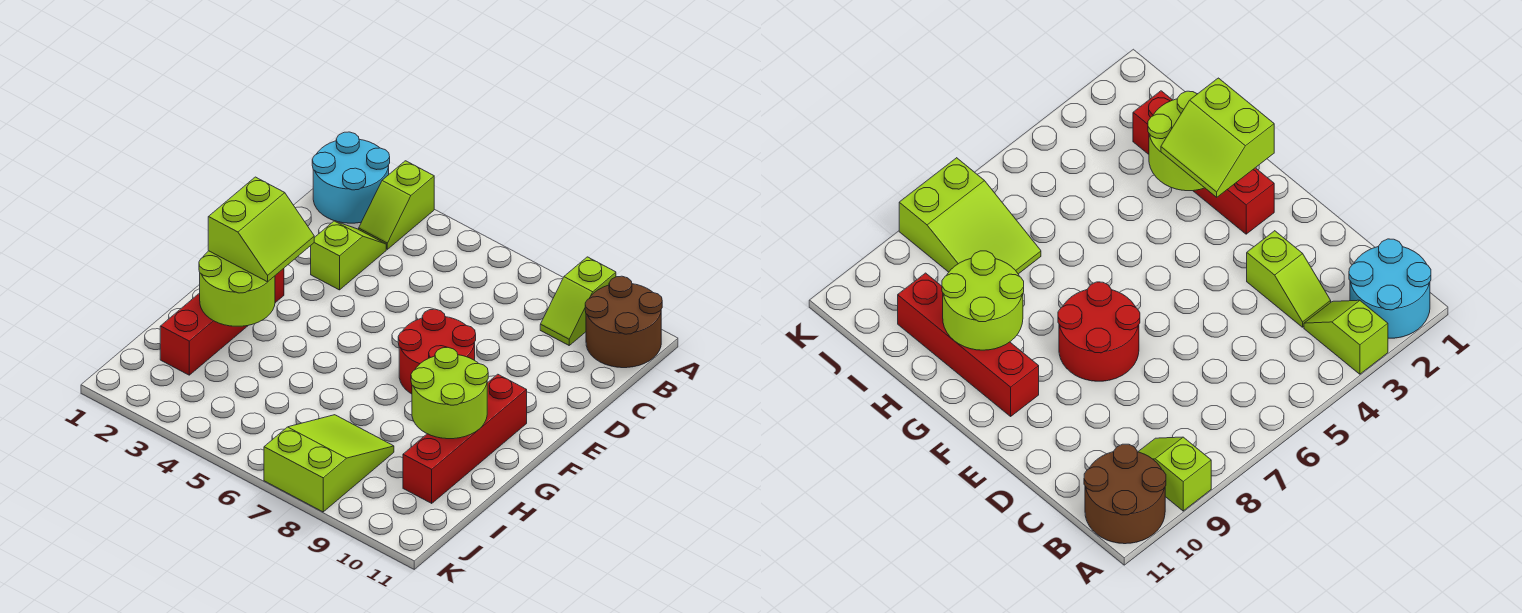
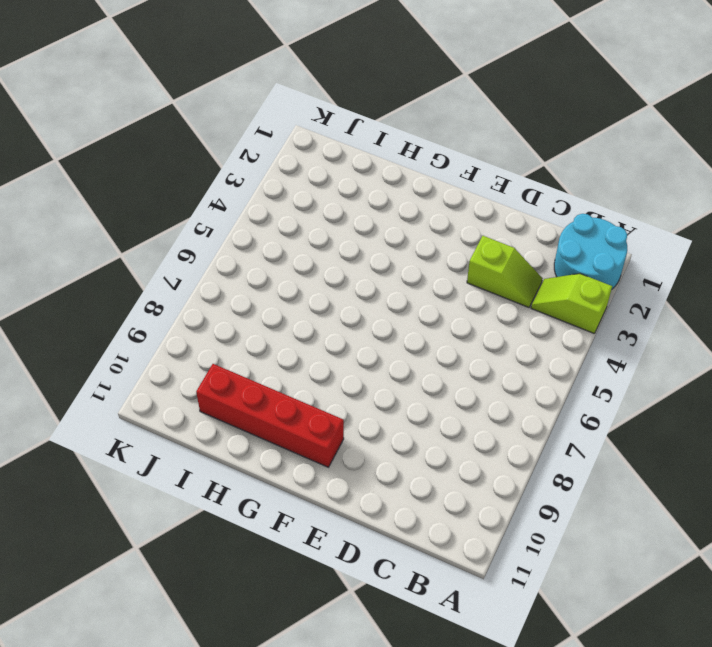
none -> lime 1x2 slope [540,257,616,345]
none -> brown 2x2 round brick [585,276,662,368]
none -> red 2x2 round brick [398,309,476,394]

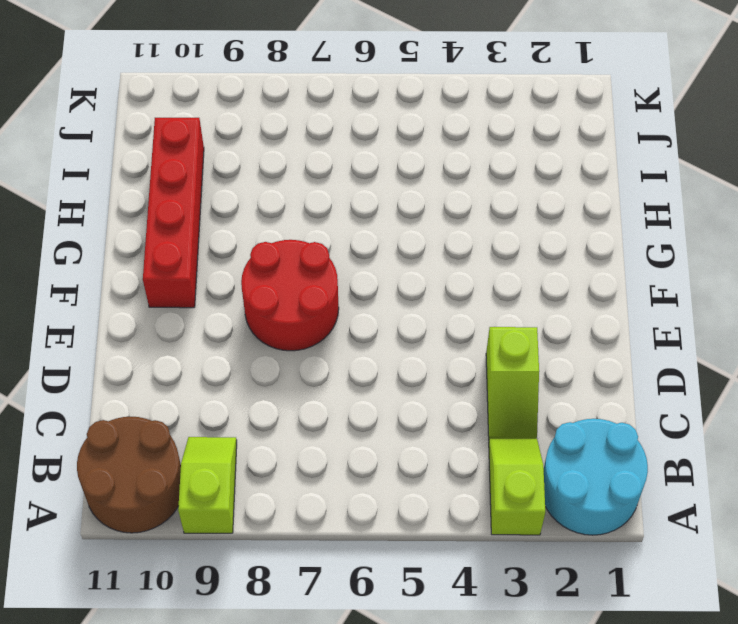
none -> red 1x4 brick [160,269,284,375]
none -> lime 2x3 slope [264,415,394,512]
none -> lime 2x2 round brick [199,251,275,326]

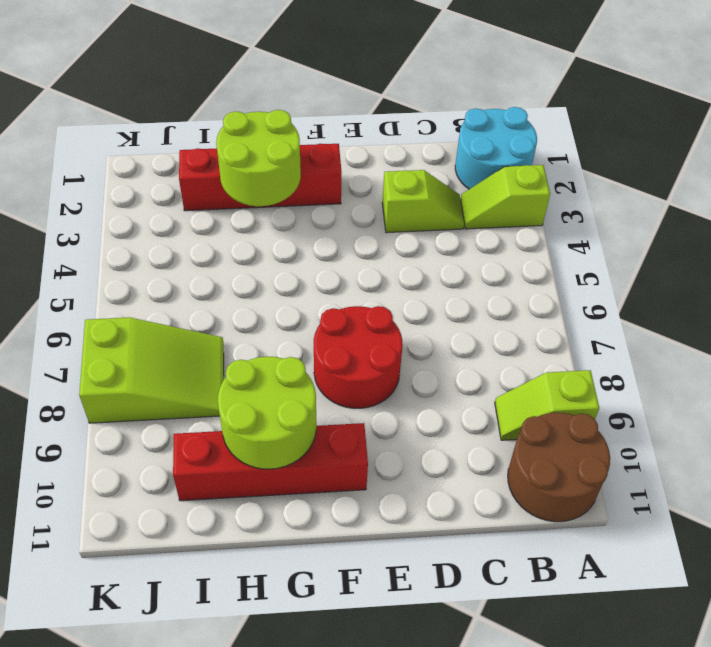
none -> lime 2x2 slope [208,177,314,282]

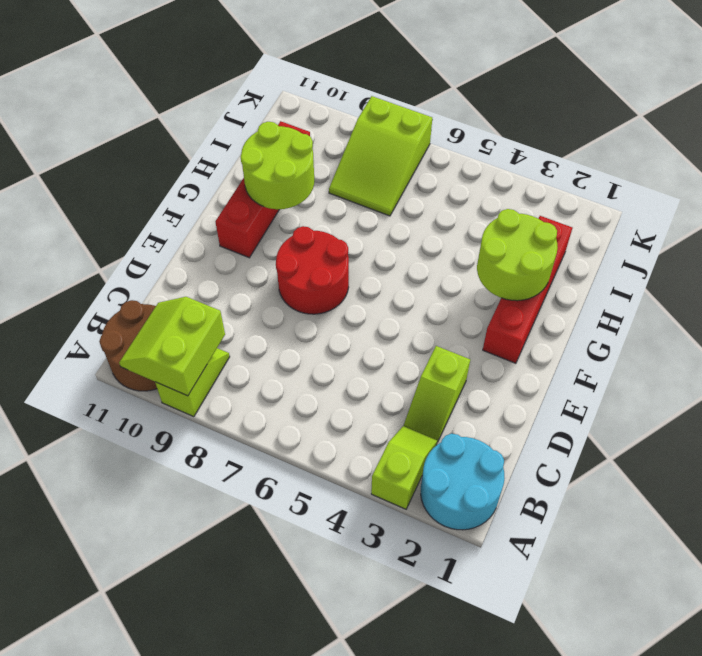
lime 2x2 slope [119,297,225,396] -> lime 2x2 slope moved to [208,177,314,282]

